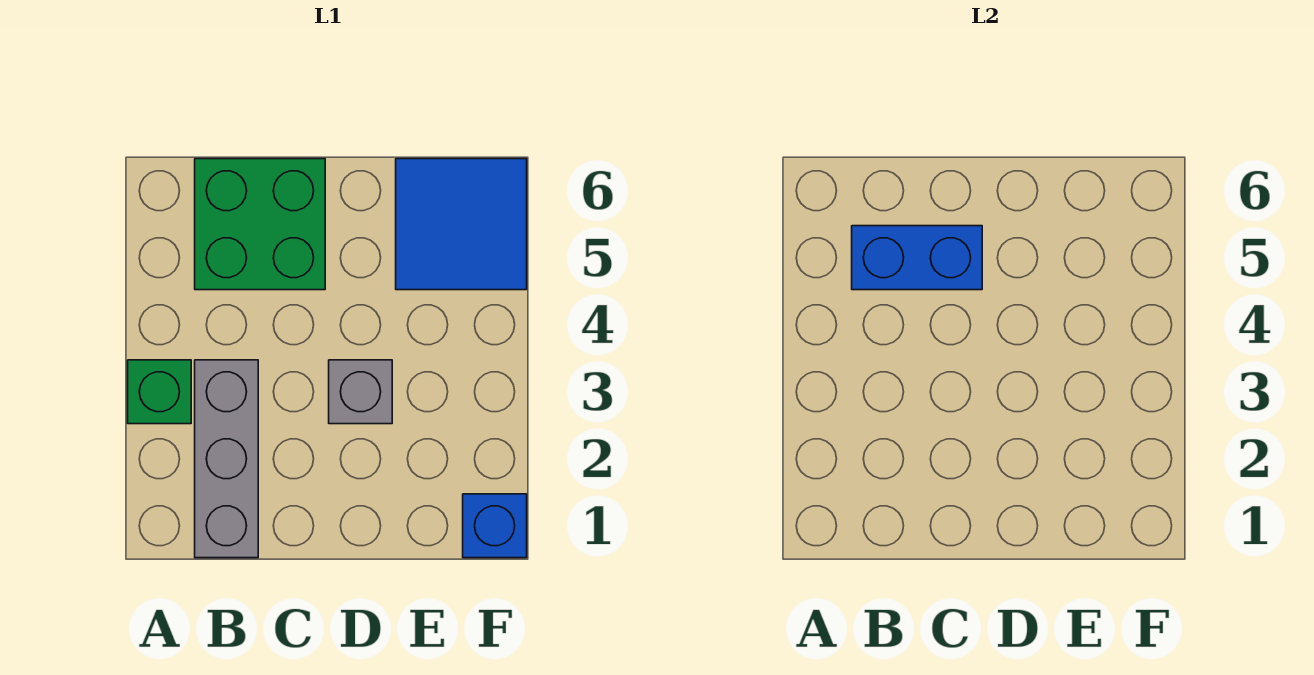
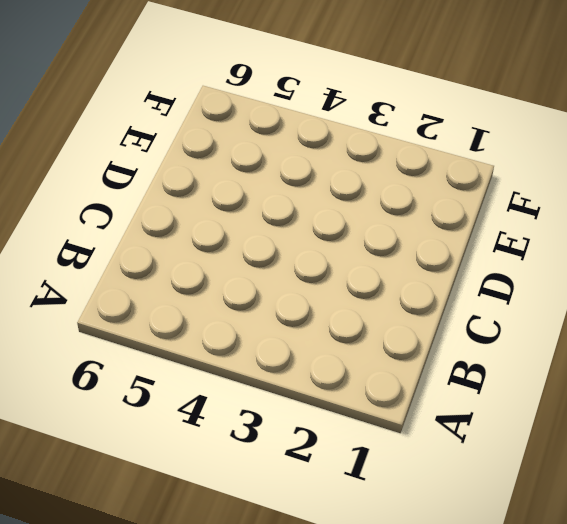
none -> green 1x1 brick [128,360,191,424]
none -> grey 1x3 brick [195,360,258,558]

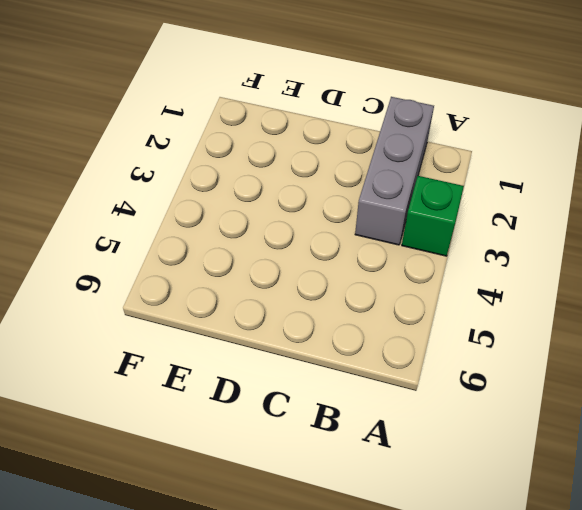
none -> green 2x2 brick [195,159,325,290]
none -> grey 1x1 brick [329,360,392,424]

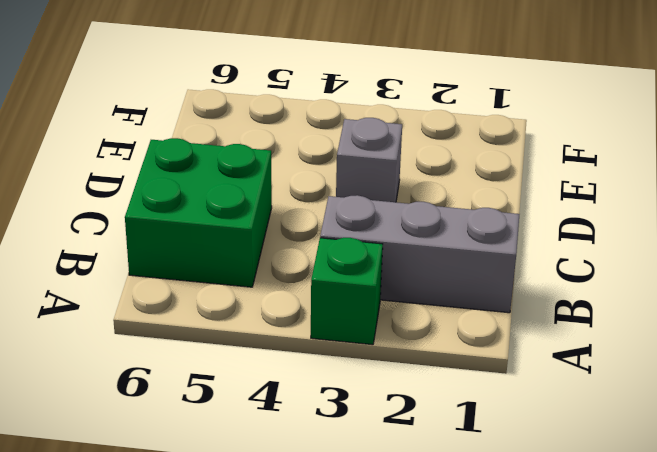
none -> blue 2x2 tile [396,159,527,290]
none -> blue 1x1 brick [463,494,527,558]

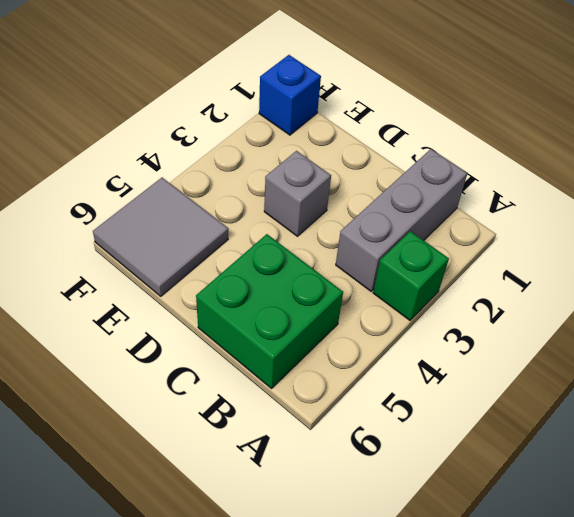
grey 2x2 tile [93,178,228,296] -> blue 2x2 tile [396,159,527,290]
none -> blue 1x2 brick [852,226,982,290]

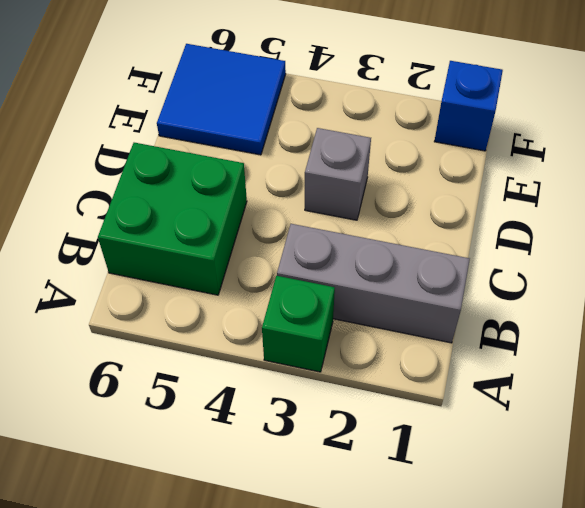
none -> blue 1x2 brick [852,226,982,290]

